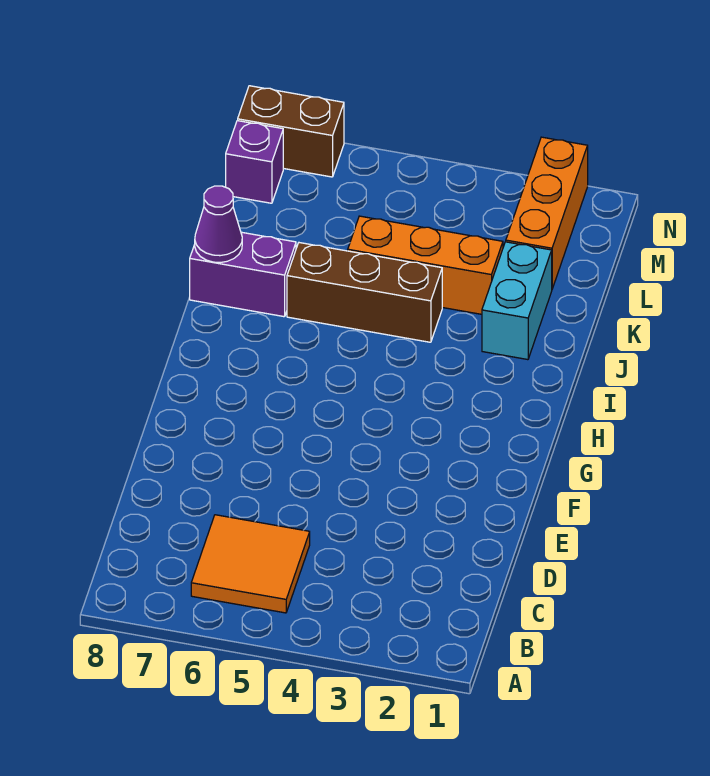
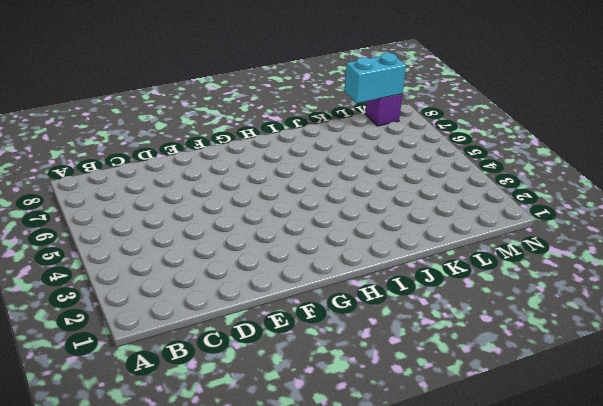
cyan 1x2 brick [344,53,406,103] -> cyan 1x2 brick moved to [482,242,552,360]
none -> orange 2x2 tile [191,515,310,613]
none -> brown 1x3 brick [287,243,442,342]

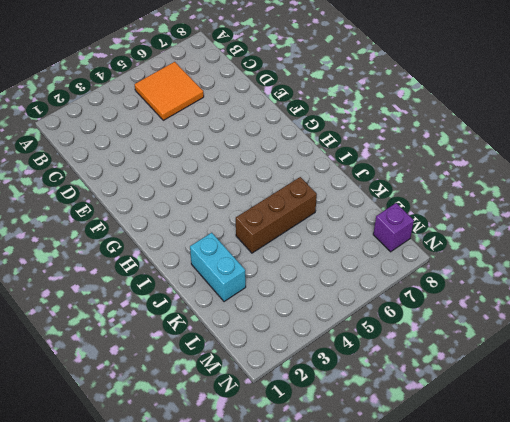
none -> purple 1x2 brick [190,232,296,317]
none -> orange 1x3 brick [348,216,503,314]

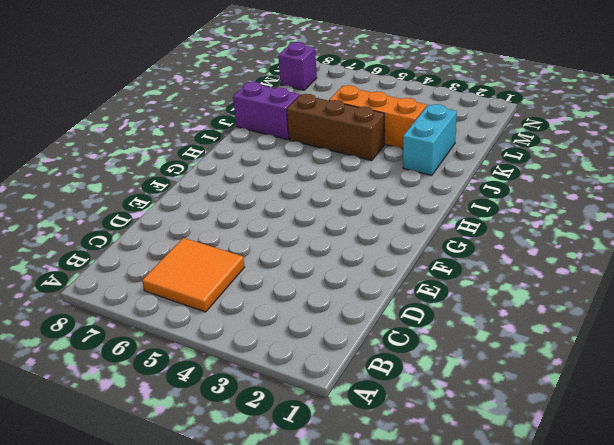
none -> orange 1x3 brick [506,137,588,289]
none -> brown 1x2 brick [238,86,344,177]

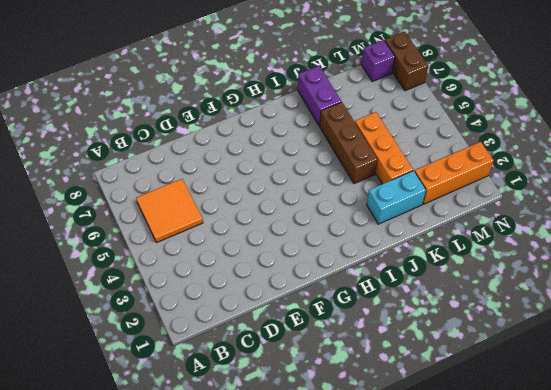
none -> purple 1x1 cone [195,186,242,263]

